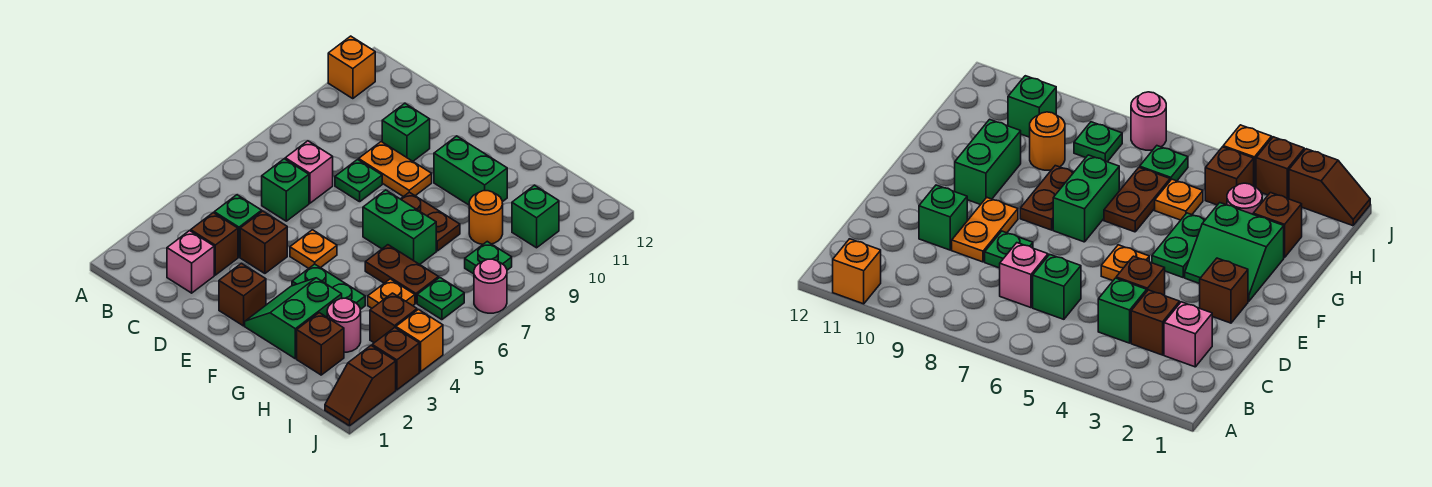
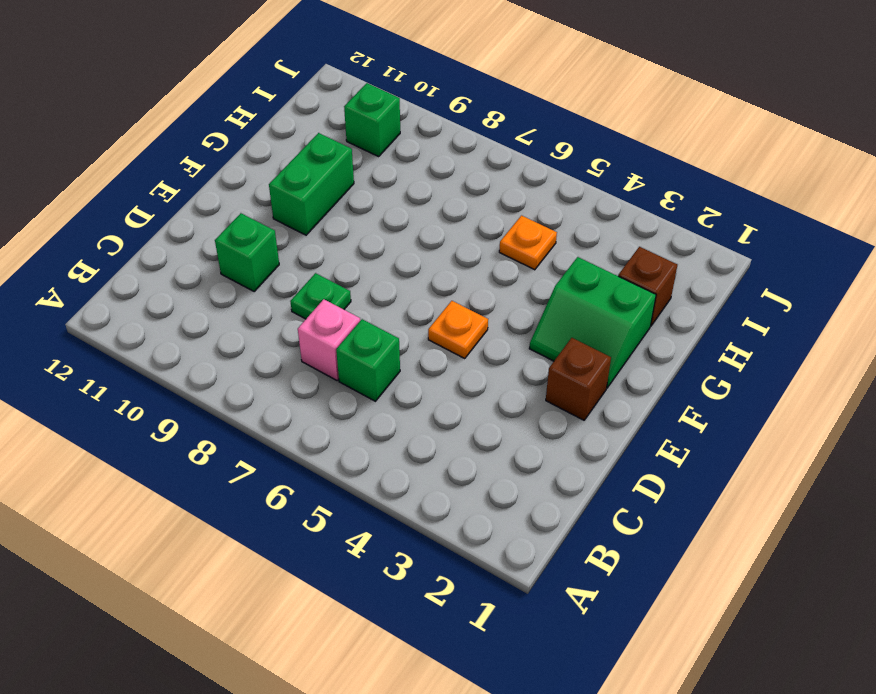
none -> orange 1x1 brick [328,36,375,99]
none -> pink 1x1 brick [167,231,214,293]
none -> brown 1x1 brick [191,213,238,275]
none -> green 1x1 brick [214,195,262,257]

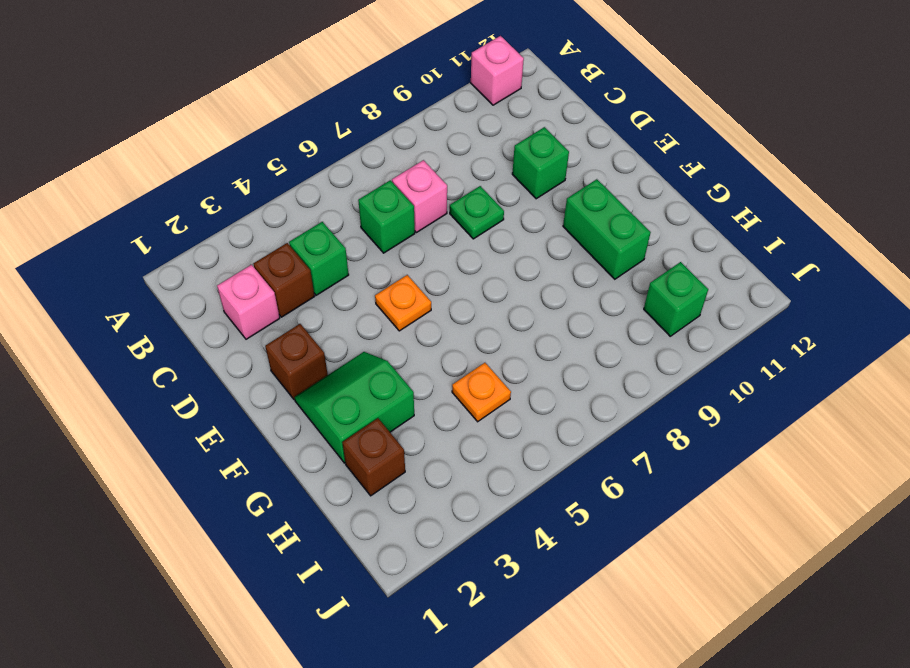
pink 1x1 brick [471,36,524,105] -> orange 1x1 brick [328,36,375,99]
none -> brown 1x1 brick [240,211,287,273]
none -> orange 1x2 plate [359,142,432,197]
none -> green 1x2 plate [292,264,365,309]
none -> green 1x2 brick [363,190,436,264]

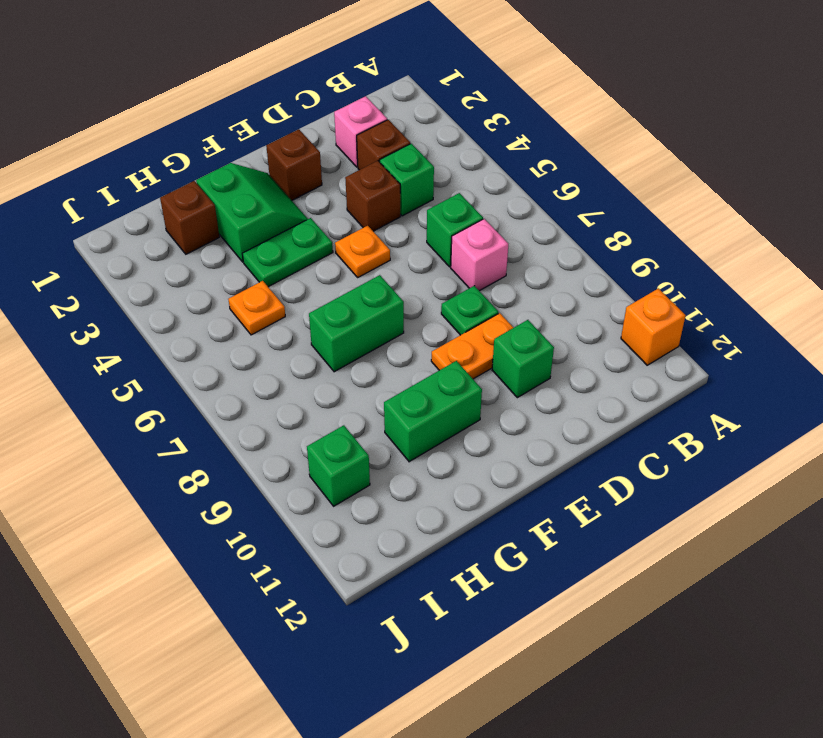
none -> brown 1x2 plate [401,192,460,251]
none -> brown 1x2 plate [365,245,439,303]
none -> pink 1x1 round brick [327,298,361,352]
none -> orange 1x1 round brick [469,191,503,244]

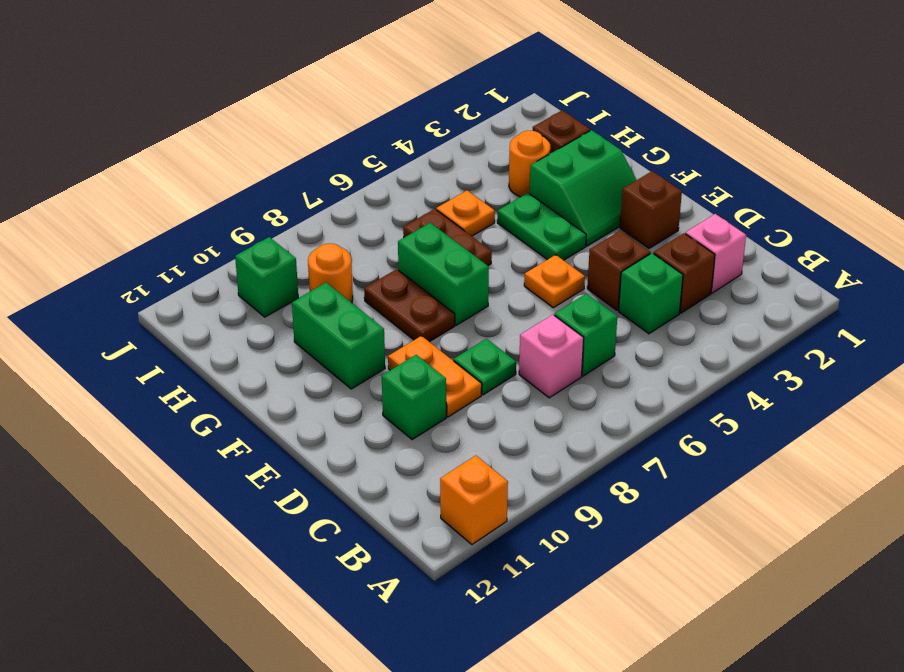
orange 1x1 round brick [509,131,550,197] -> pink 1x1 round brick [327,298,361,352]
none -> brown 1x1 brick [370,293,417,343]
none -> green 1x1 plate [417,278,464,320]
none -> green 1x1 plate [465,242,512,274]
none -> brown 1x2 slope [325,345,396,426]

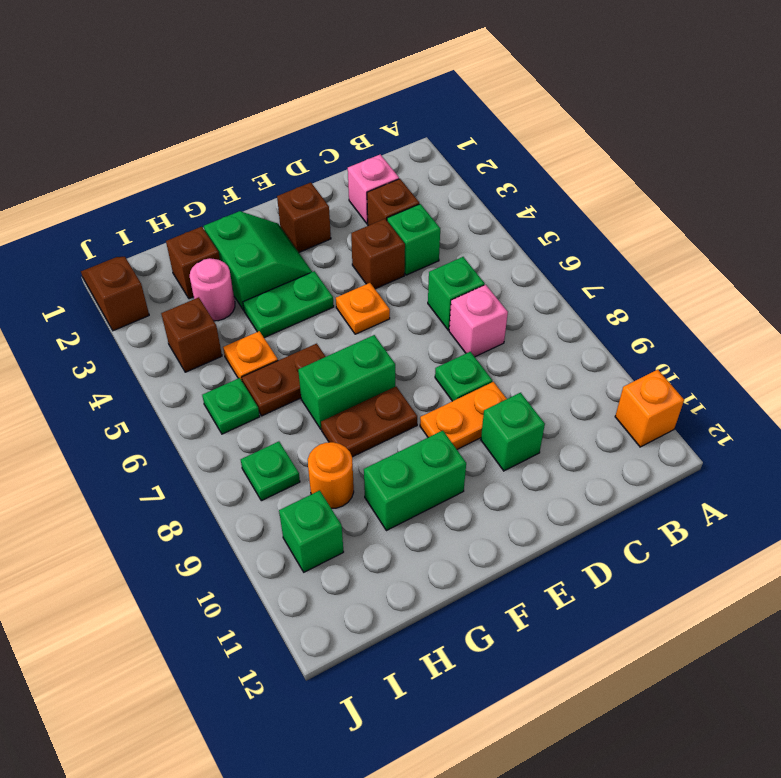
none -> brown 1x1 brick [372,327,419,390]
none -> orange 1x1 brick [396,309,443,372]
none -> pink 1x1 round brick [474,259,507,313]

